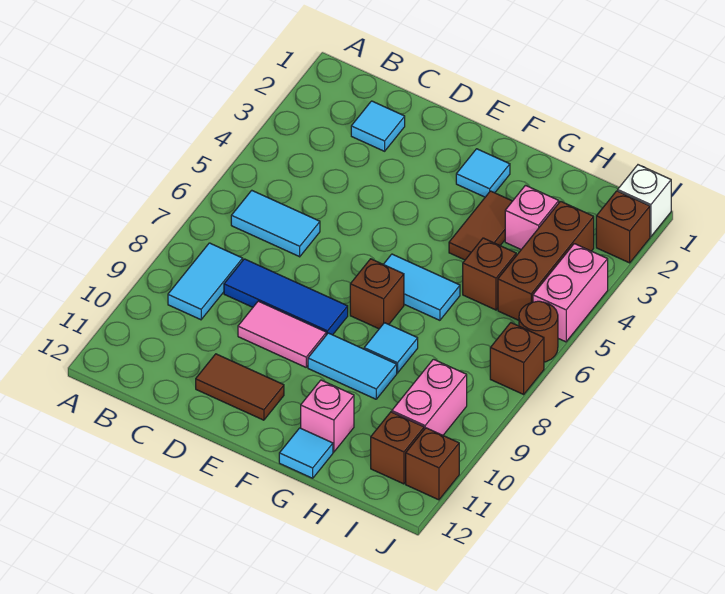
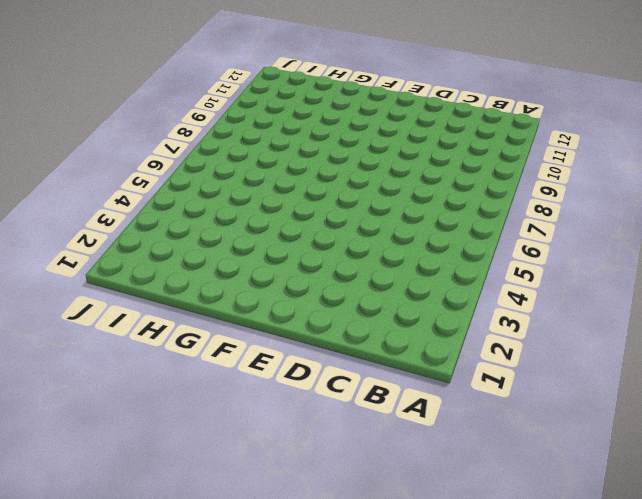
none -> cyan 1x2 tile [231,190,320,257]
none -> cyan 1x2 tile [168,243,243,320]
none -> cyan 1x1 tile [351,101,405,151]

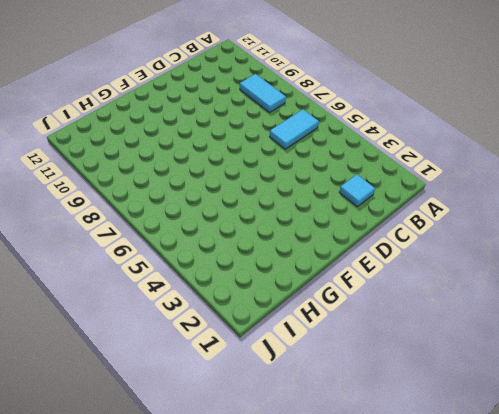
none -> blue 1x3 tile [224,259,348,335]
none -> pink 1x2 tile [238,301,326,367]
none -> brown 1x2 tile [196,354,284,420]

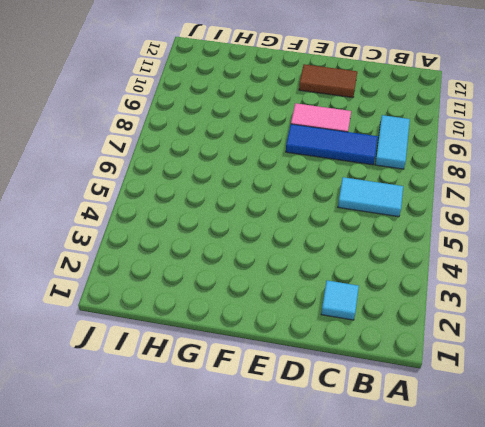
none -> cyan 1x1 tile [456,149,510,197]
none -> cyan 1x2 tile [384,254,460,320]
none -> brown 1x1 brick [350,259,404,329]

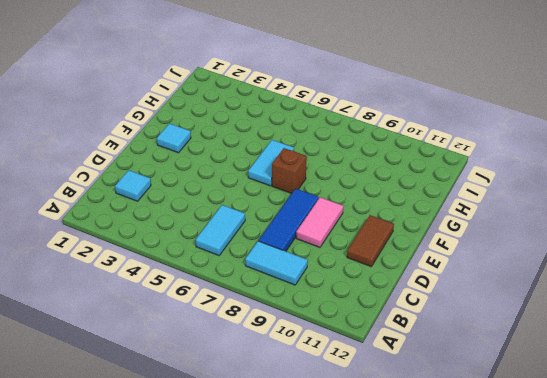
none -> cyan 1x2 tile [308,333,397,399]
none -> brown 1x2 tile [449,191,512,260]
none -> cyan 1x1 tile [364,323,418,373]

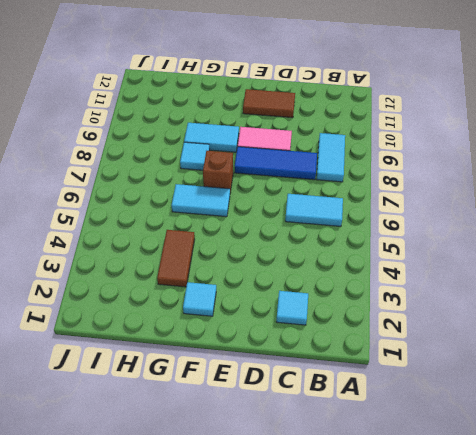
none -> pink 1x1 brick [301,380,354,452]
none -> cyan 1x1 tile [279,428,333,478]
none -> pink 1x1 brick [505,185,559,249]

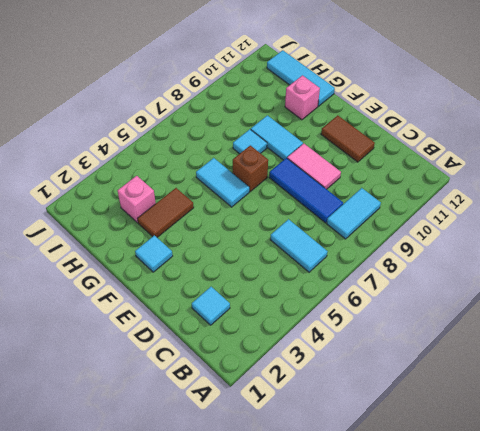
cyan 1x3 tile [267,50,335,106] -> cyan 1x1 tile [279,428,333,478]
none -> brown 1x1 brick [463,238,516,310]
none -> brown 1x3 brick [498,201,594,320]
none -> pink 1x2 brick [392,359,467,435]

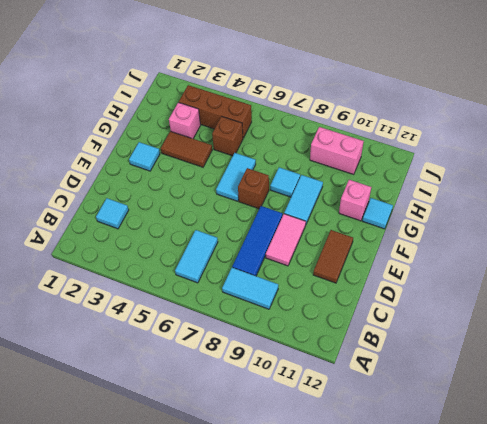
none -> brown 1x1 brick [371,412,424,484]
none -> white 1x1 brick [618,165,671,237]
none -> brown 1x1 brick [596,191,650,263]

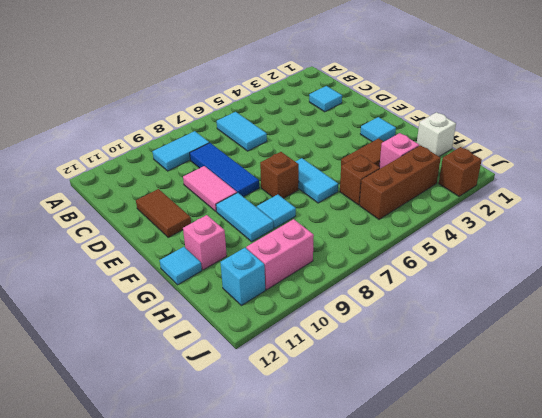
white 1x1 brick [417,112,456,156] -> white 1x1 brick moved to [618,165,671,237]
cyan 1x1 brick [220,248,265,306] -> brown 1x1 brick [371,412,424,484]
none -> pink 1x2 brick [533,244,608,342]
none -> brown 1x1 round brick [519,301,558,362]
none -> brown 1x1 brick [490,323,544,394]

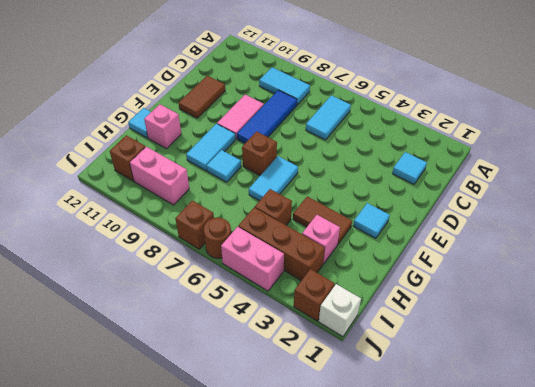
none -> brown 1x1 brick [406,428,459,500]

